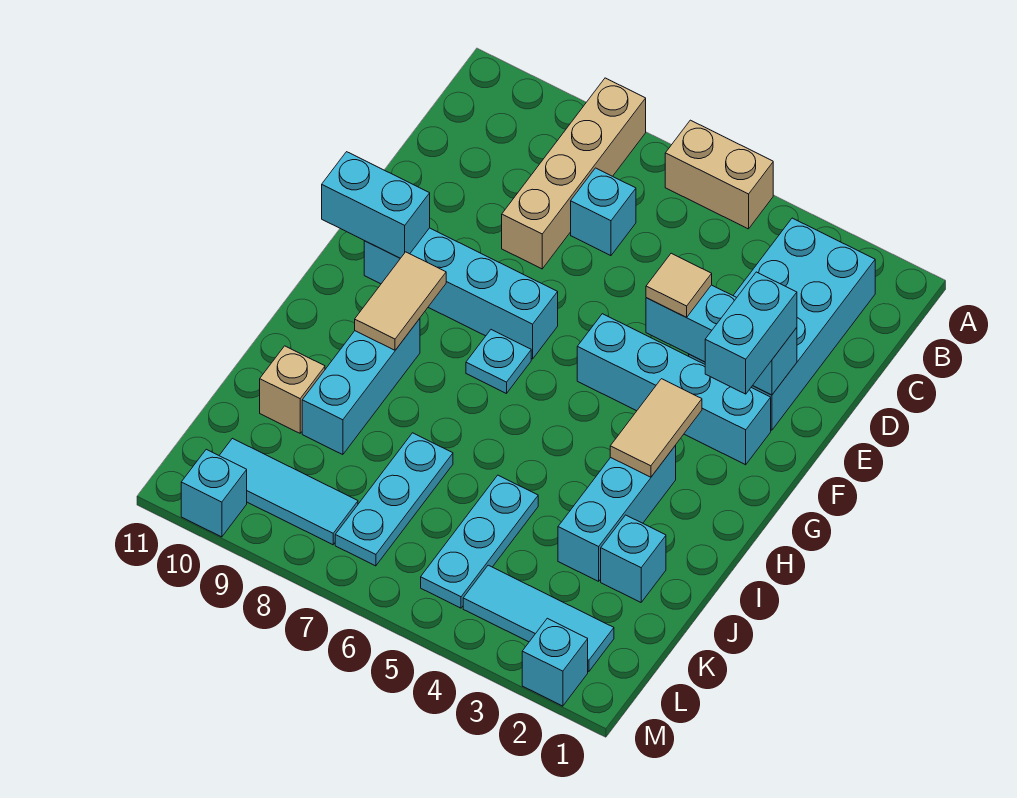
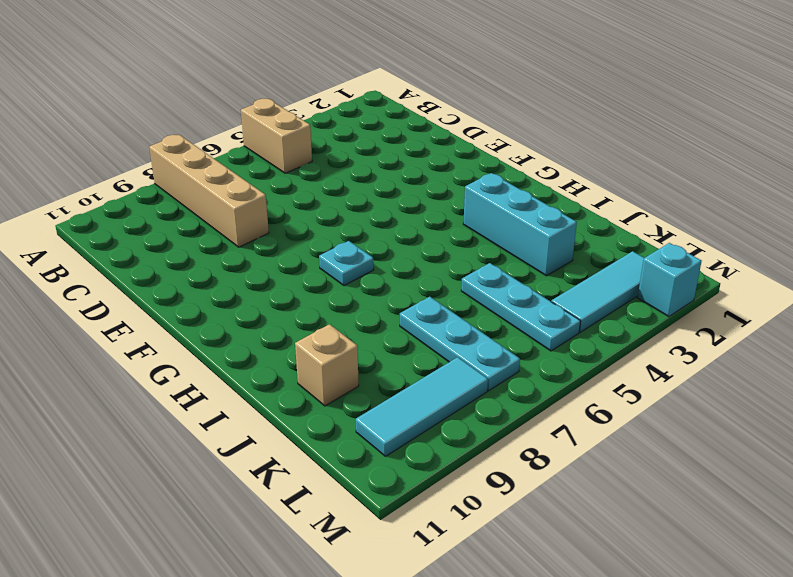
tan 1x2 brick [241,99,312,173] -> tan 1x2 brick turned to [665,120,773,229]
none -> cyan 2x4 brick [689,218,875,430]
none -> cyan 1x1 brick [571,168,636,256]
none -> cyan 1x4 brick [577,314,771,465]

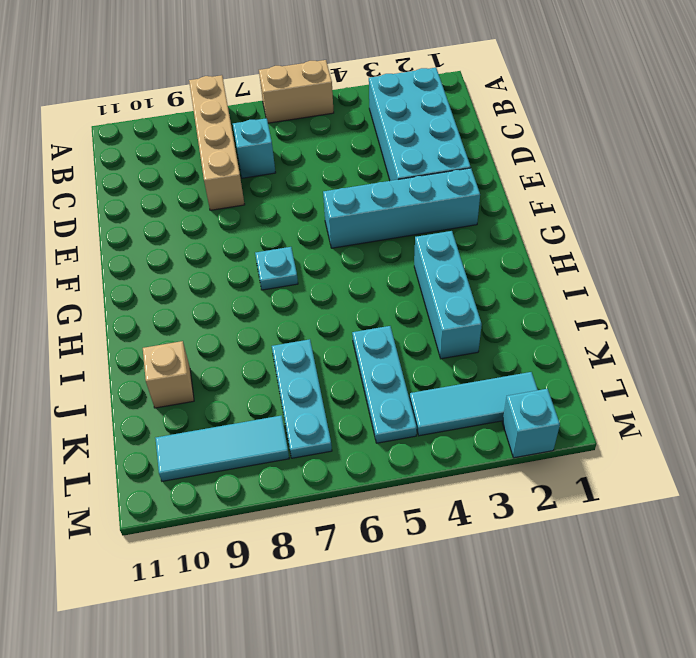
none -> cyan 1x4 brick [364,228,558,359]
none -> cyan 1x3 brick [302,319,420,455]
none -> cyan 1x1 brick [601,515,666,602]

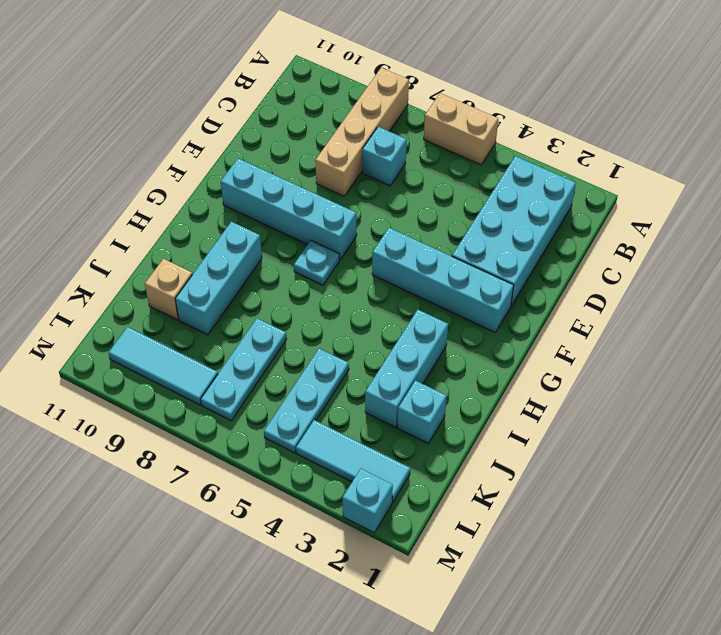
none -> cyan 1x1 brick [181,449,247,537]
none -> cyan 1x3 brick [646,285,797,395]
none -> cyan 1x2 brick [322,152,430,258]

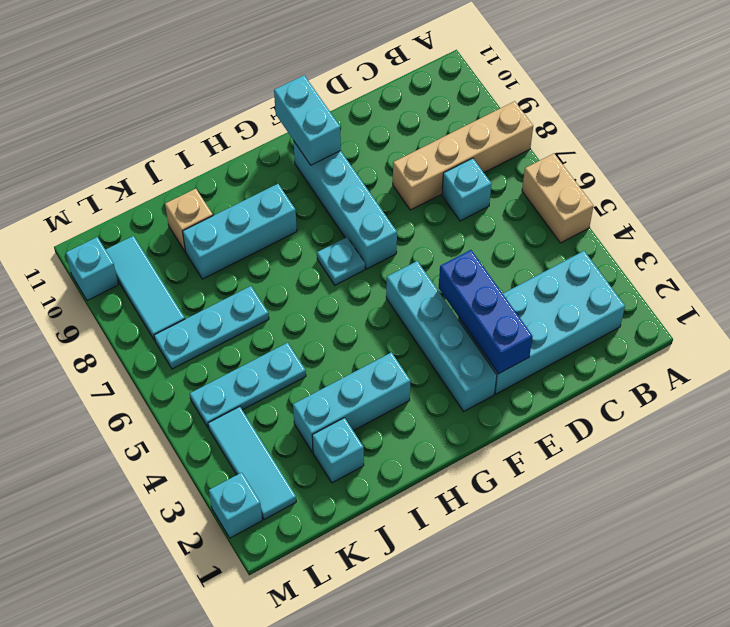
blue 1x3 brick [439,250,533,374] -> cyan 1x3 brick [646,285,797,395]
none -> tan 1x2 tile [610,379,702,477]
none -> tan 1x2 tile [355,252,446,350]
none -> cyan 1x2 brick [705,272,797,394]

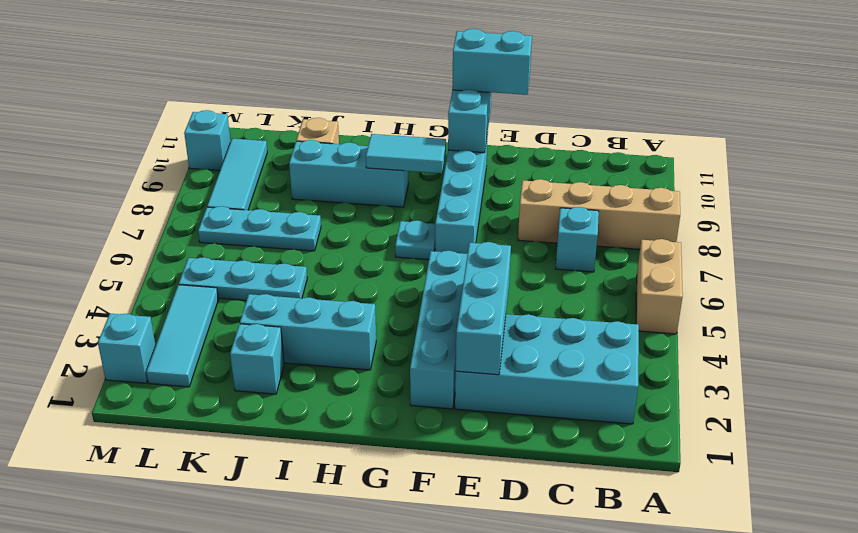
cyan 1x2 brick [452,29,532,95] -> cyan 1x2 brick moved to [705,272,797,394]
cyan 1x2 tile [366,134,446,173] -> tan 1x2 tile [355,252,446,350]
none -> tan 1x2 tile [610,379,702,477]
none -> tan 1x1 tile [646,253,712,317]

